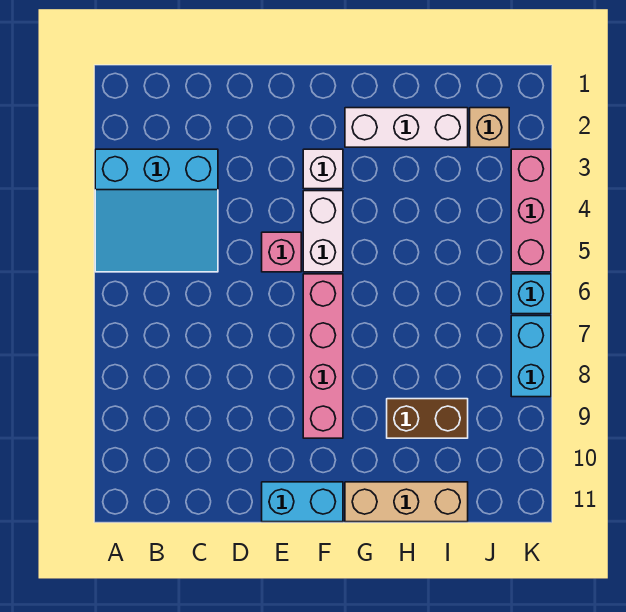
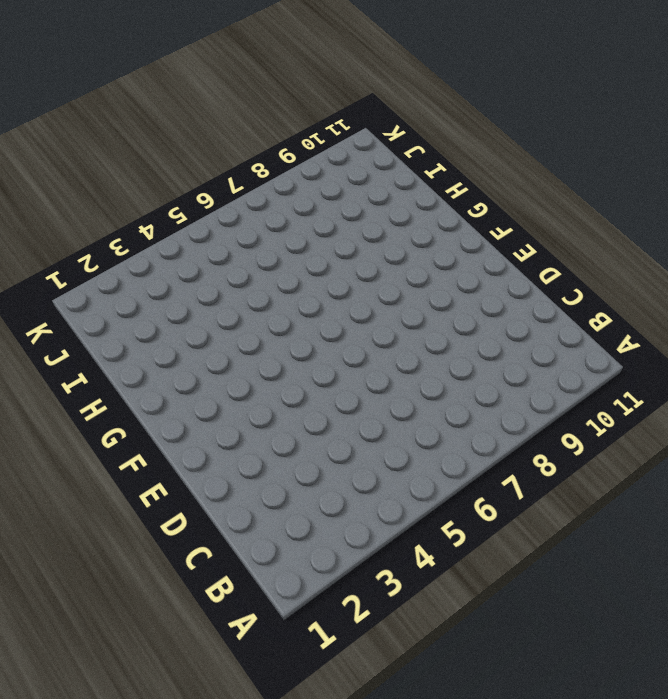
none -> cyan 3x3 slope [95,149,218,272]
none -> pink 1x1 brick [262,232,301,272]
none -> cyan 1x2 brick [262,482,343,522]

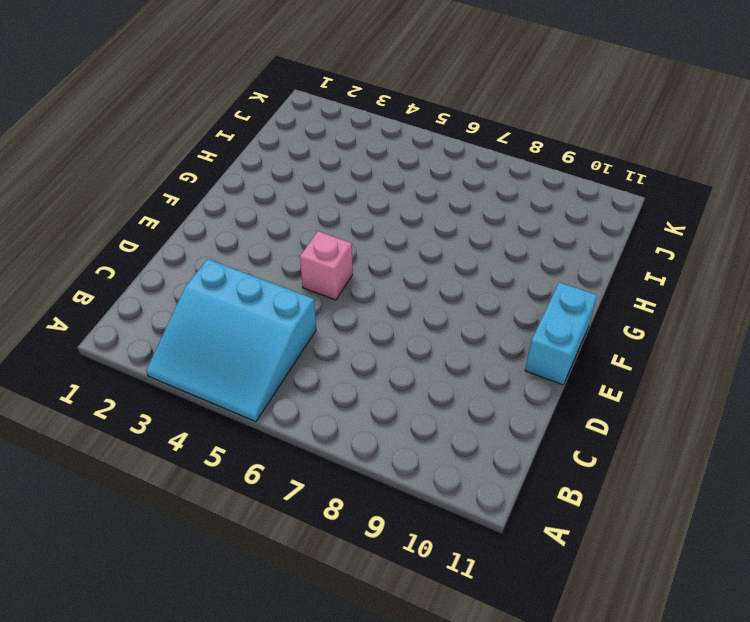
cyan 3x3 slope [146,259,316,422] -> cyan 3x3 slope turned to [95,149,218,272]
none -> white 1x1 brick [303,149,343,189]
none -> white 1x2 brick [303,191,343,272]
none -> pink 1x4 brick [303,274,343,438]

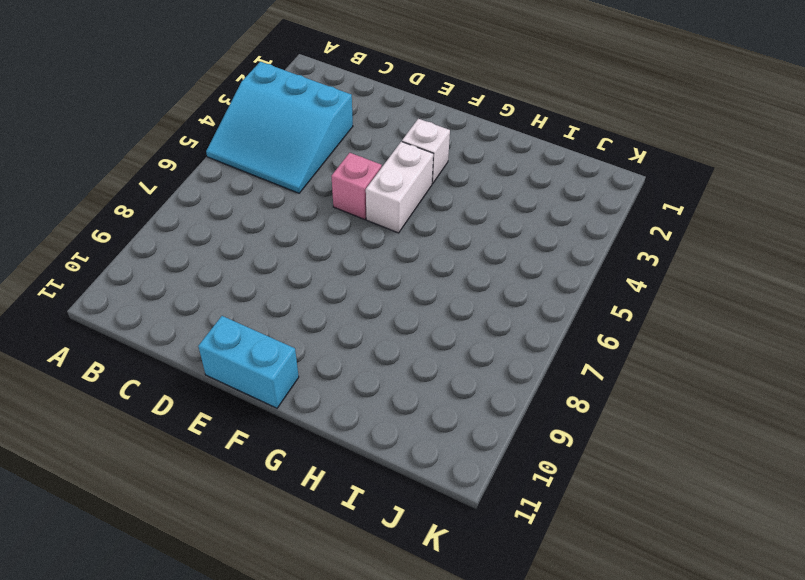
none -> pink 1x4 brick [303,274,343,438]
none -> white 1x3 brick [345,108,468,147]
none -> tan 1x3 brick [345,482,468,522]

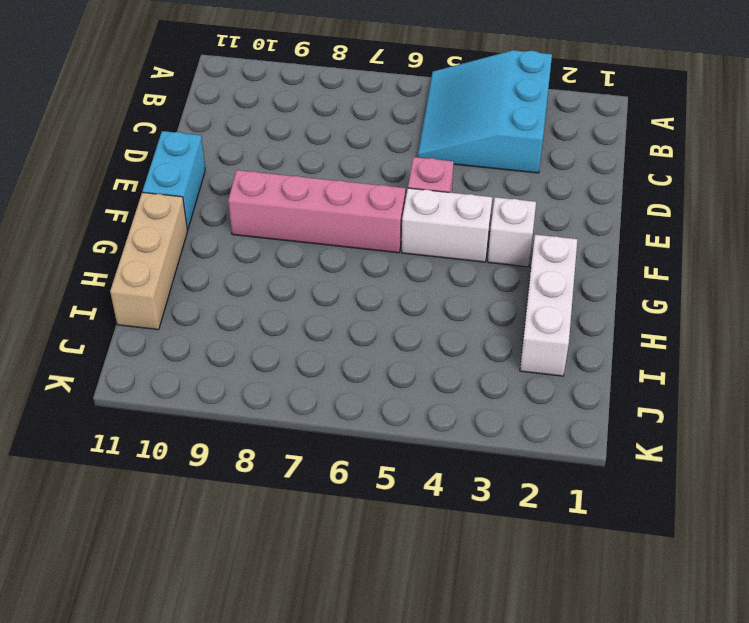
none -> brown 1x2 brick [387,399,468,438]
none -> tan 1x1 brick [470,108,509,147]
none -> pink 1x3 brick [511,149,551,272]

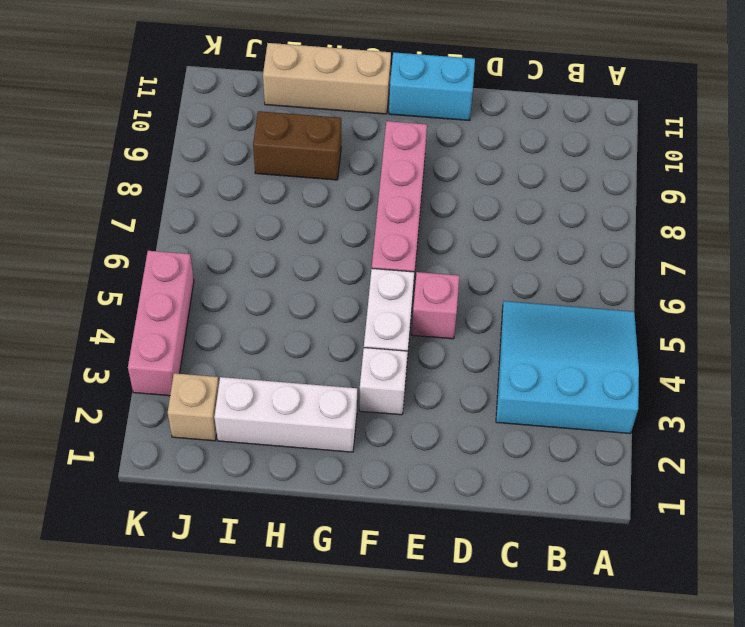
none -> cyan 1x1 brick [511,274,551,314]
none -> cyan 1x2 brick [511,316,551,397]

